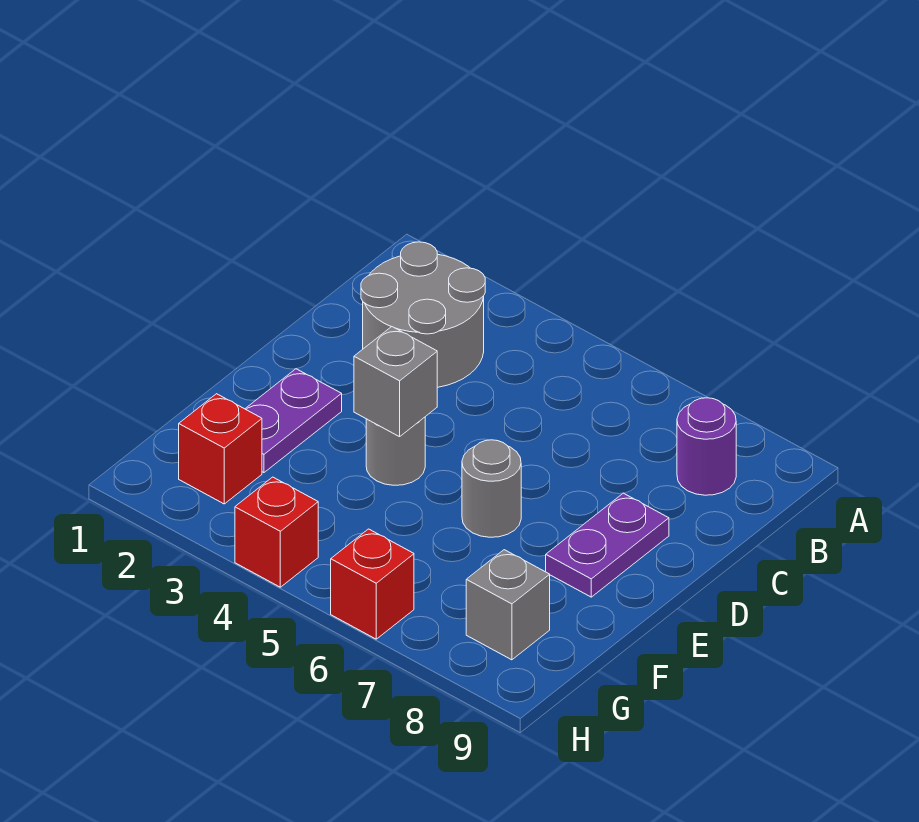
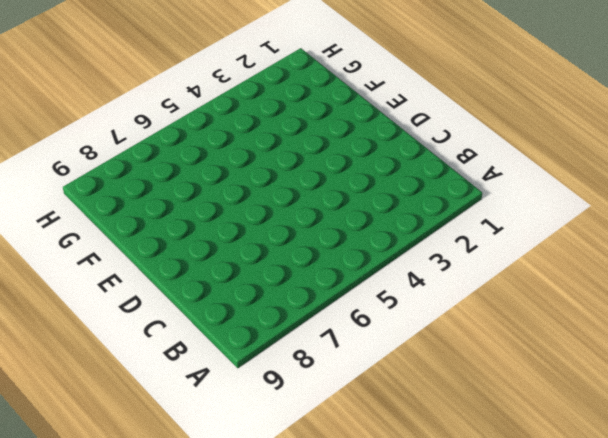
none -> grey 2x2 round brick [361,242,485,387]
none -> purple 1x1 round brick [677,398,736,495]

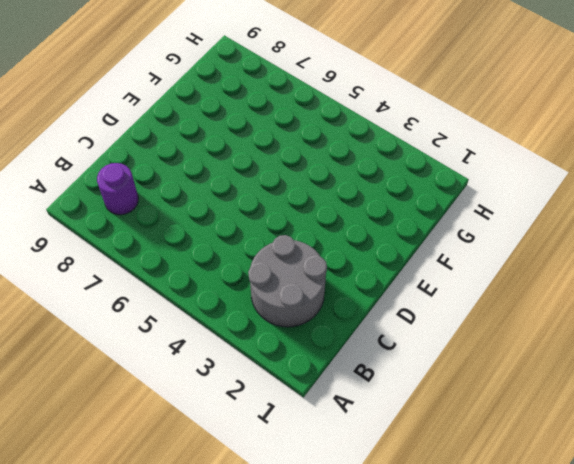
none -> purple 1x2 plate [546,493,669,597]
none -> purple 1x2 plate [245,369,342,473]

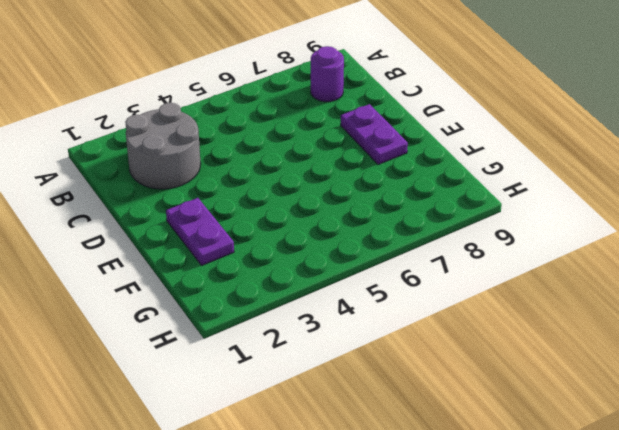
none -> grey 1x1 round brick [366,417,425,485]
none -> grey 1x1 round brick [462,440,521,537]

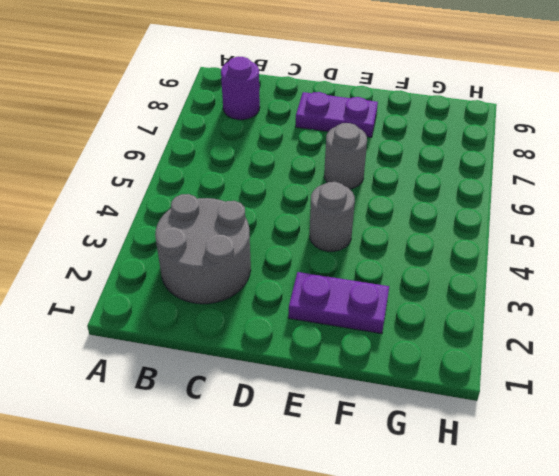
none -> red 1x1 brick [179,394,262,504]
none -> grey 1x1 brick [466,550,550,660]

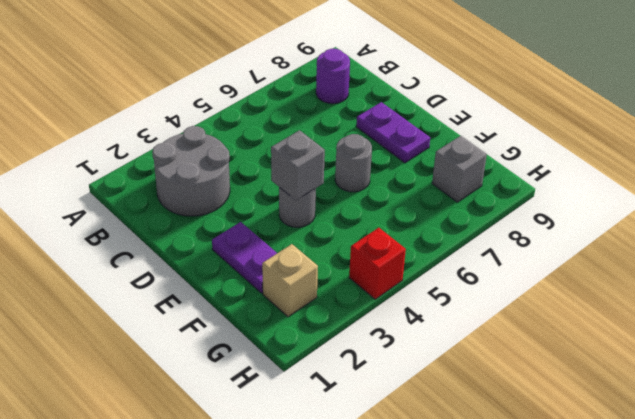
tan 1x1 brick [262,244,318,317] -> red 1x1 brick [179,394,262,504]
none -> red 1x1 brick [331,529,414,639]

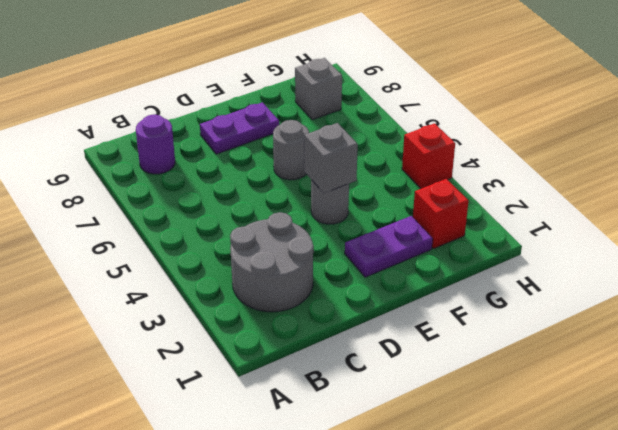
none -> red 1x1 brick [331,529,414,639]

